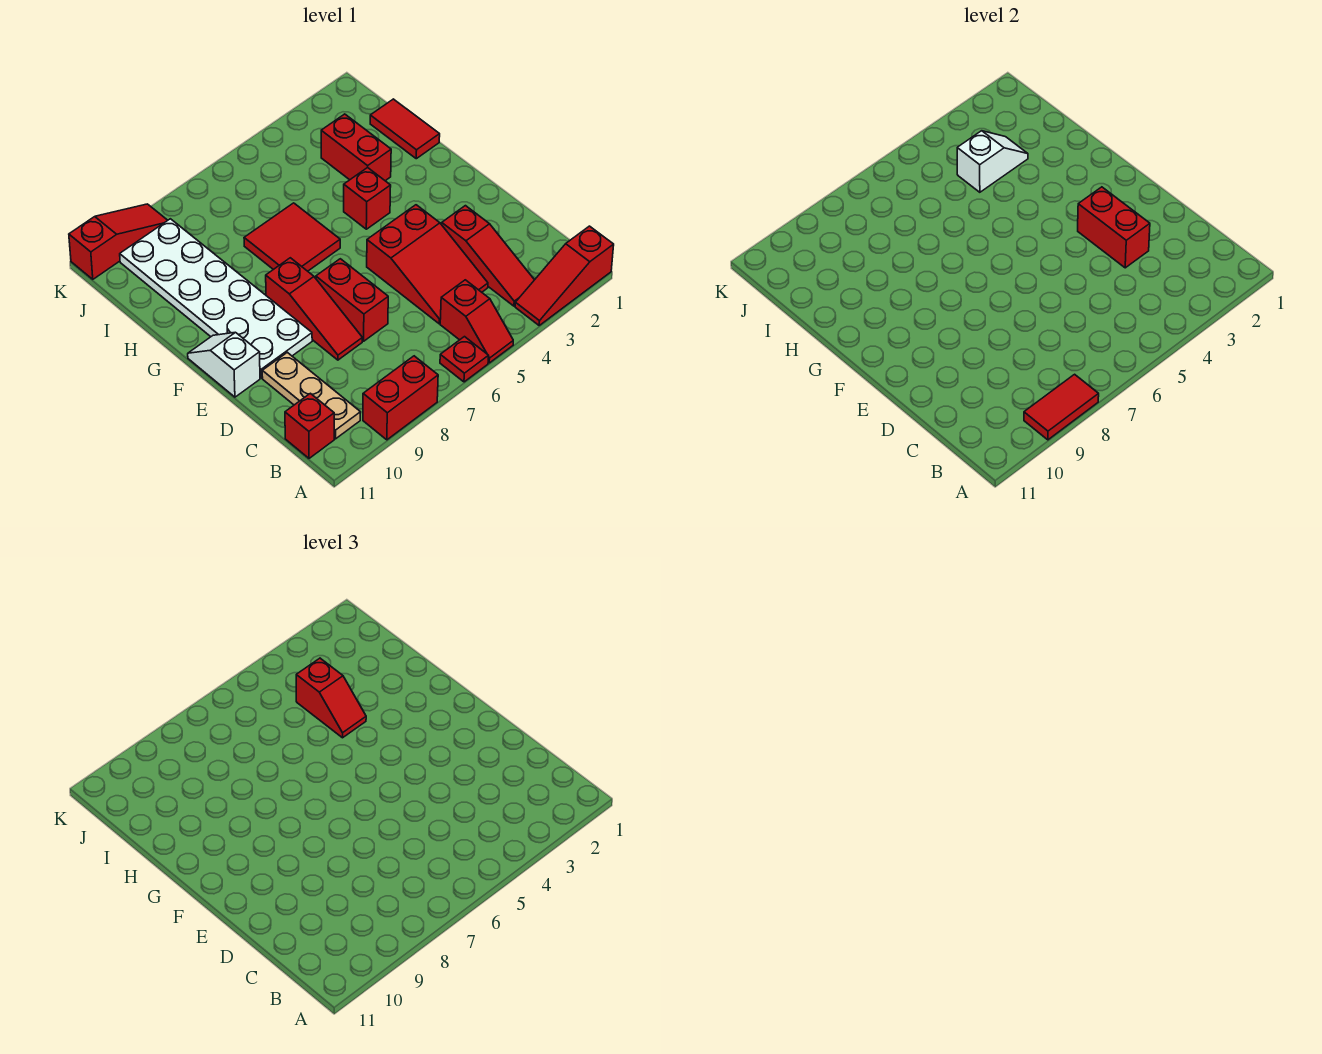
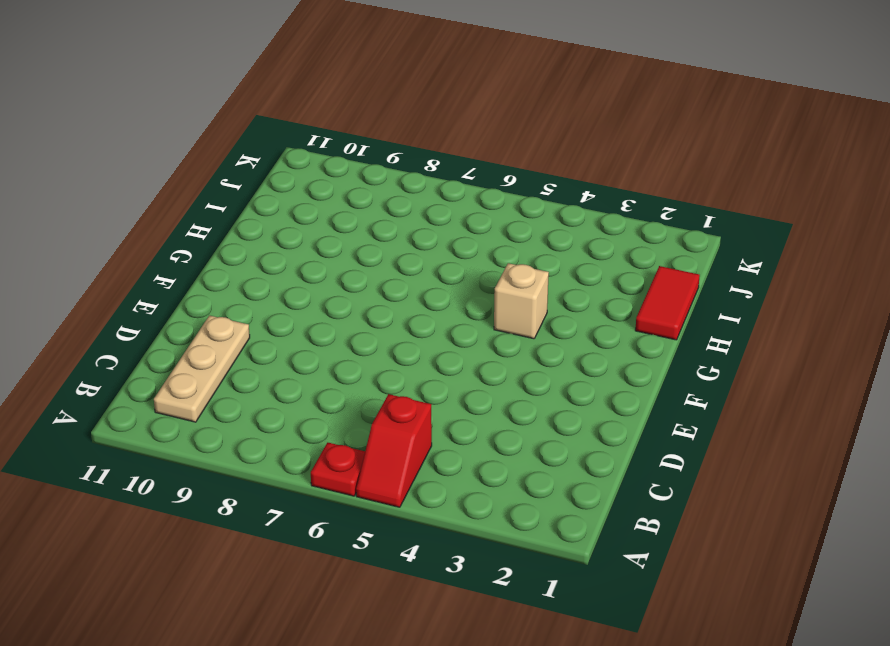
tan 1x1 brick [494,263,549,339] -> red 1x1 brick [344,168,391,229]
none -> red 1x3 slope [515,226,614,325]
none -> red 1x2 brick [363,356,438,440]
none -> red 1x3 slope [442,206,534,306]

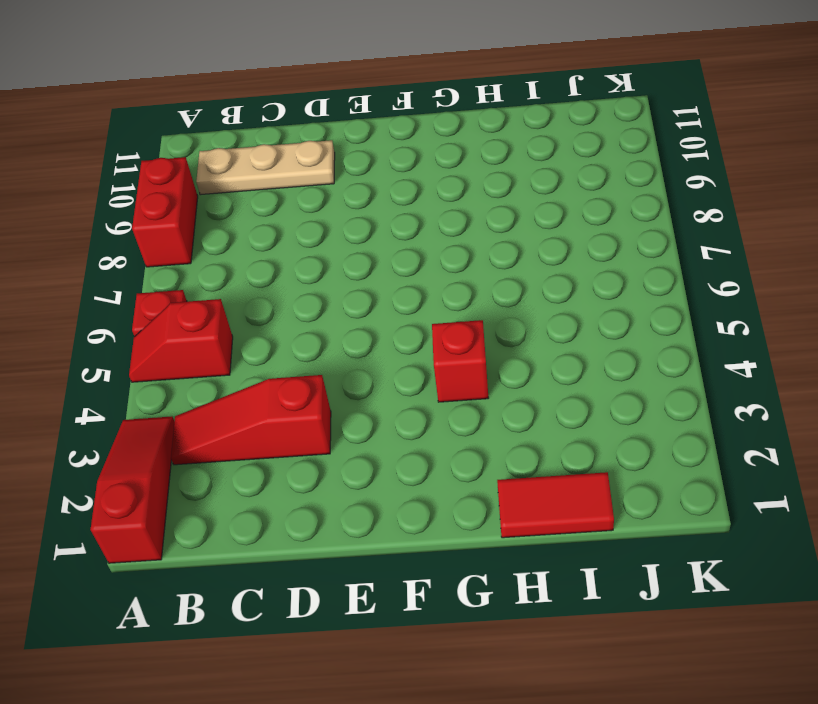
none -> red 1x1 brick [285,393,334,458]
none -> red 2x3 slope [367,205,488,324]
none -> red 1x2 brick [316,259,388,341]

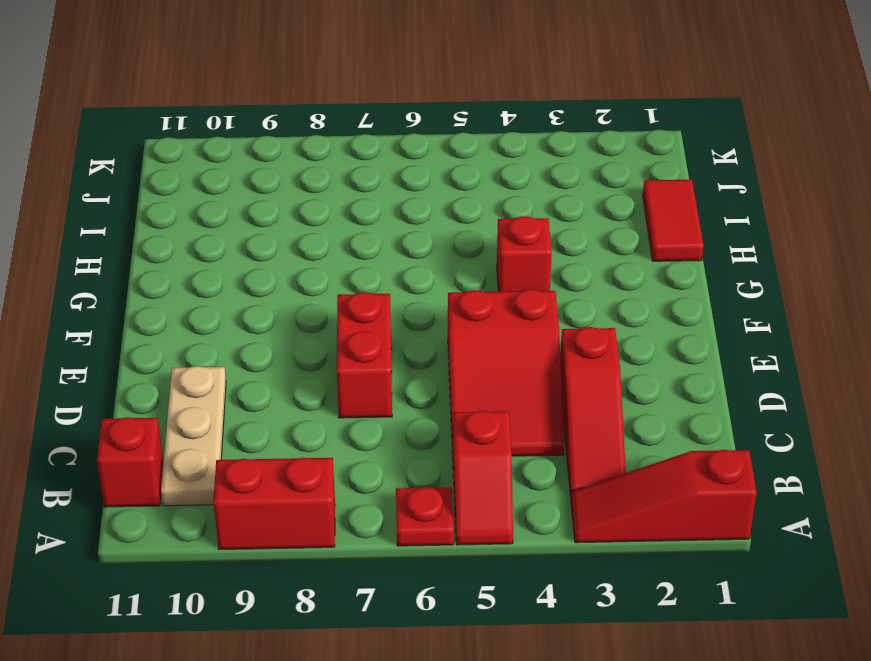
none -> red 1x3 slope [266,258,362,360]
none -> white 2x6 plate [120,219,312,378]
none -> white 1x2 slope [188,332,260,397]

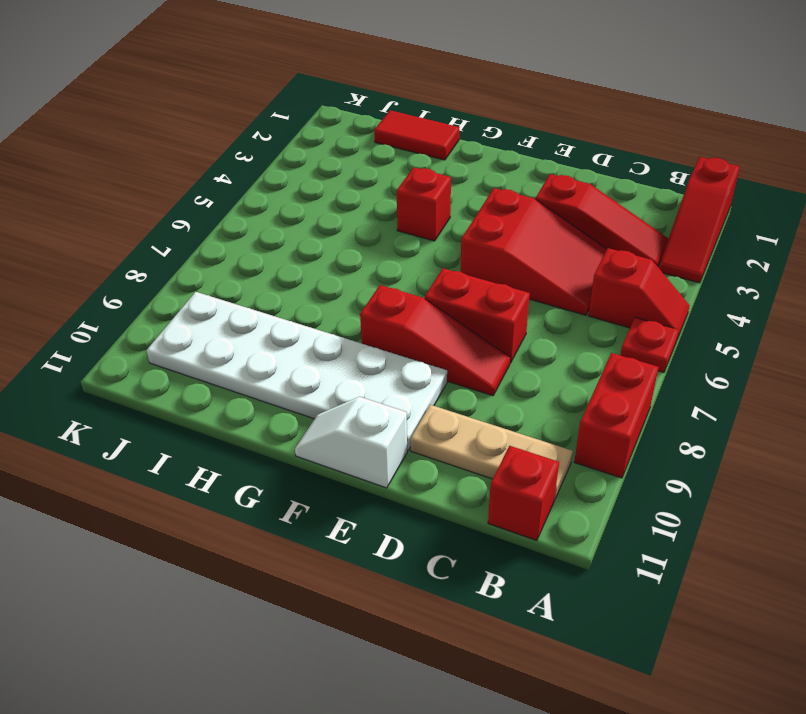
none -> red 2x2 tile [244,203,340,271]
none -> red 1x2 brick [321,114,391,181]
none -> red 1x3 slope [69,204,168,279]

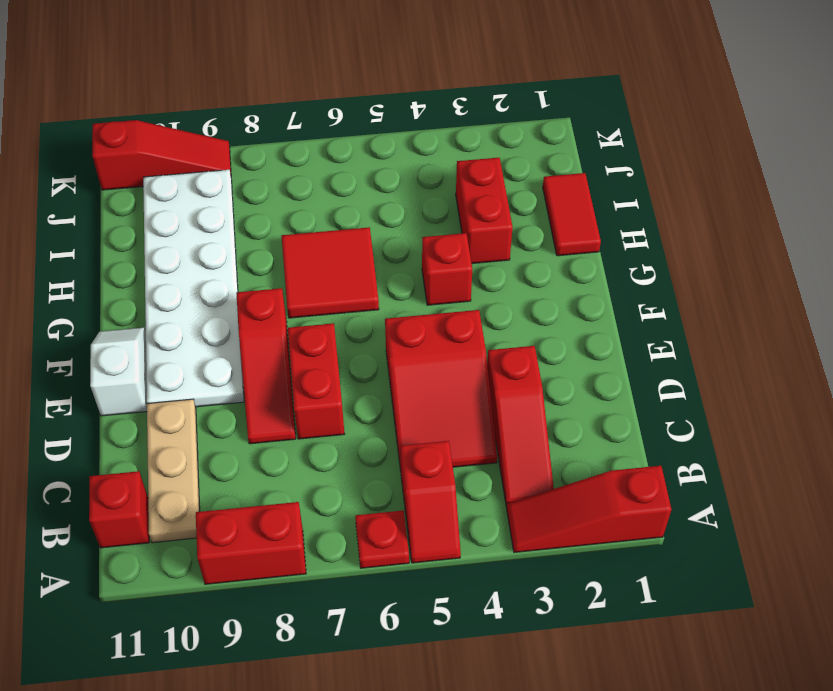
none -> red 1x2 tile [1024,374,1099,440]
none -> red 1x2 brick [1078,187,1150,268]
none -> white 1x2 slope [957,131,1028,192]

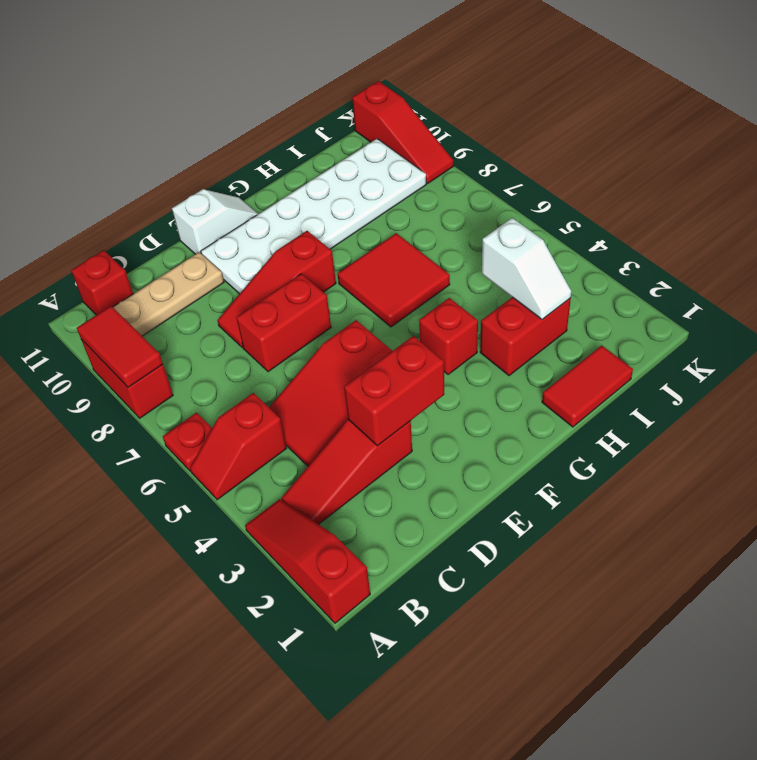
none -> red 1x2 slope [296,658,366,738]

